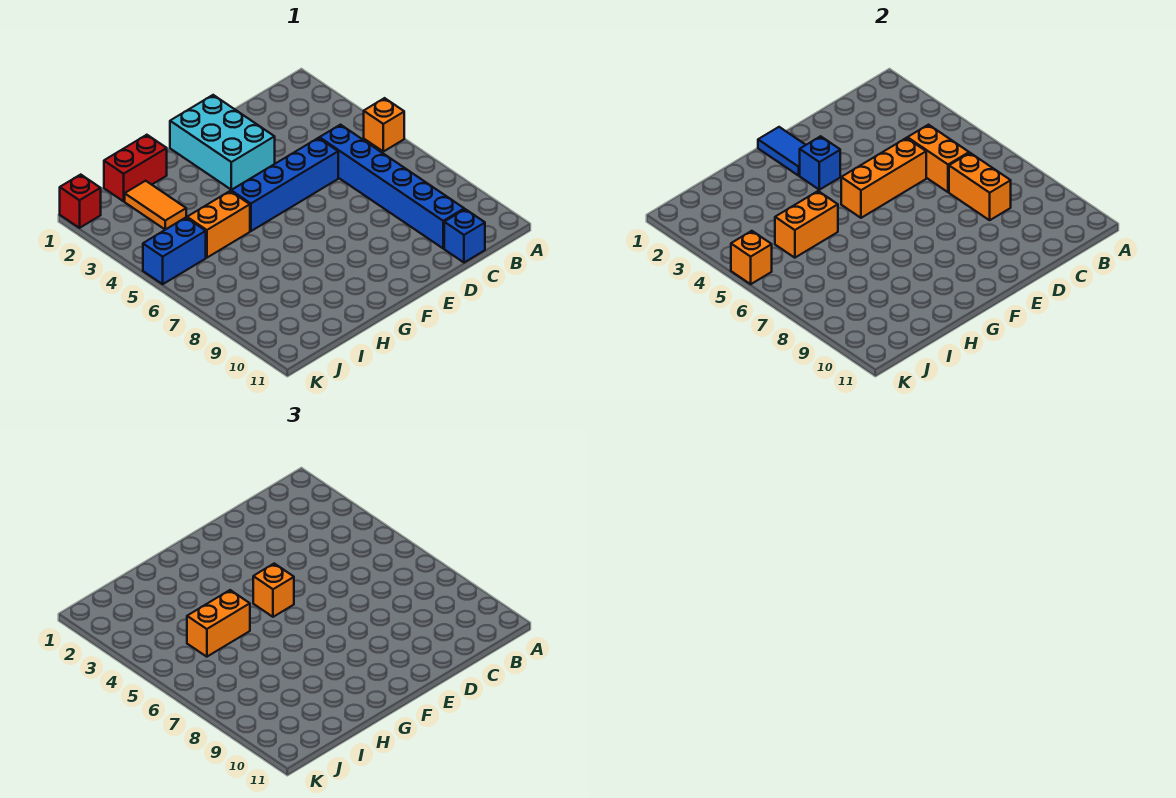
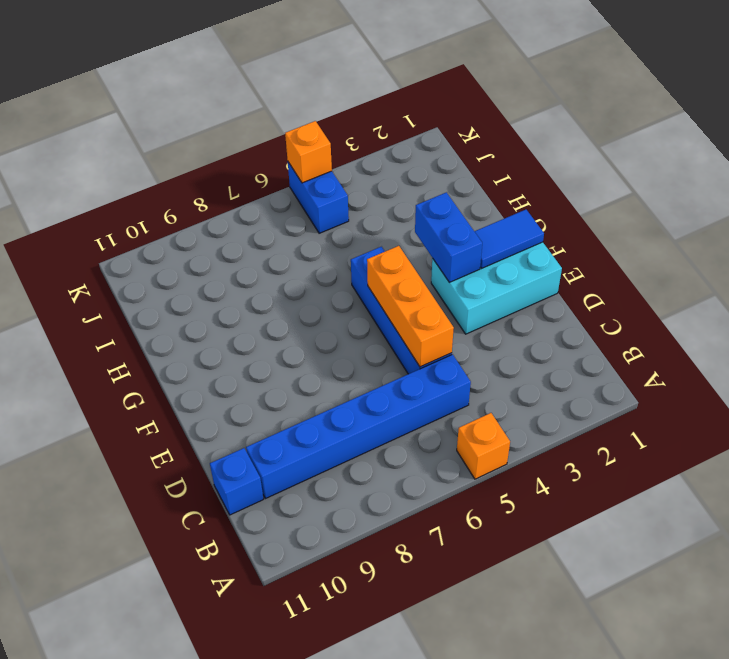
blue 1x2 brick [415,192,482,282] -> blue 1x1 brick [800,136,840,190]
none -> red 1x2 brick [104,135,167,201]
none -> orange 1x2 brick [187,191,250,258]
none -> orange 1x2 tile [125,181,186,230]

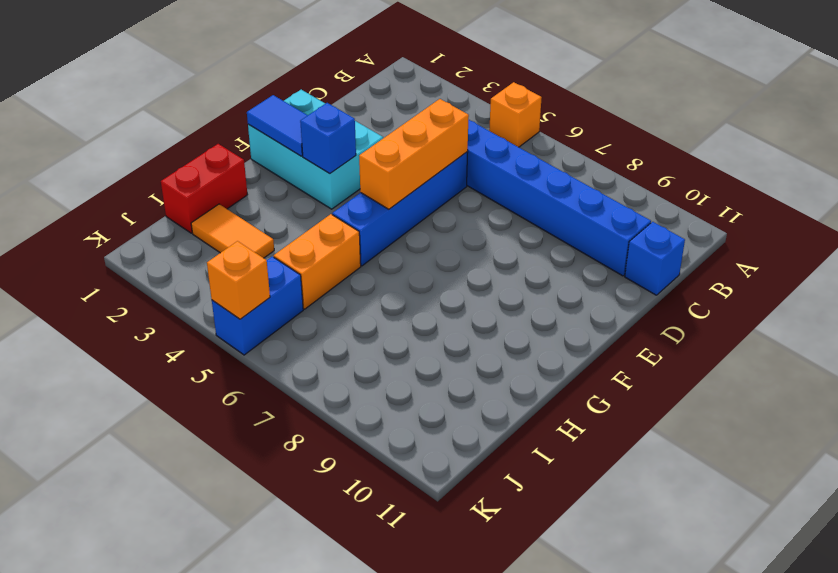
none -> red 1x1 brick [60,175,101,228]
none -> orange 1x2 brick [907,125,969,192]
none -> orange 1x2 brick [949,153,1011,220]

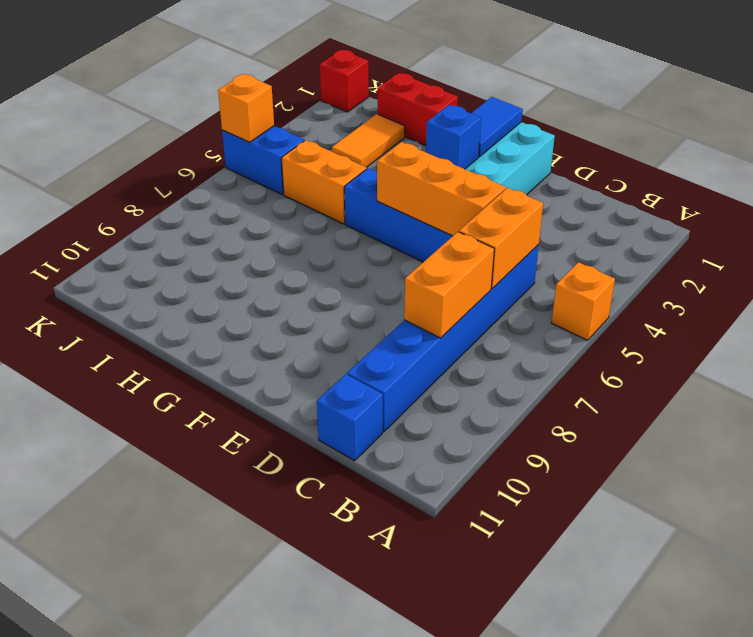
none -> orange 1x2 brick [775,191,838,258]
none -> orange 1x1 brick [253,564,294,617]
none -> orange 1x2 brick [187,590,250,657]

